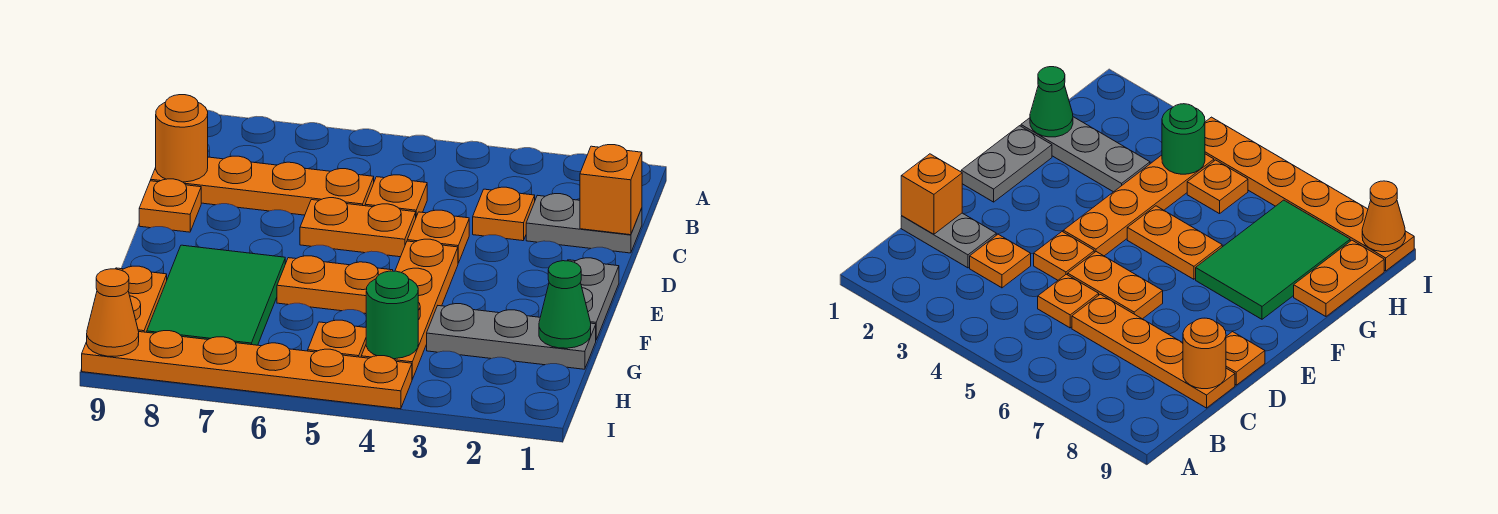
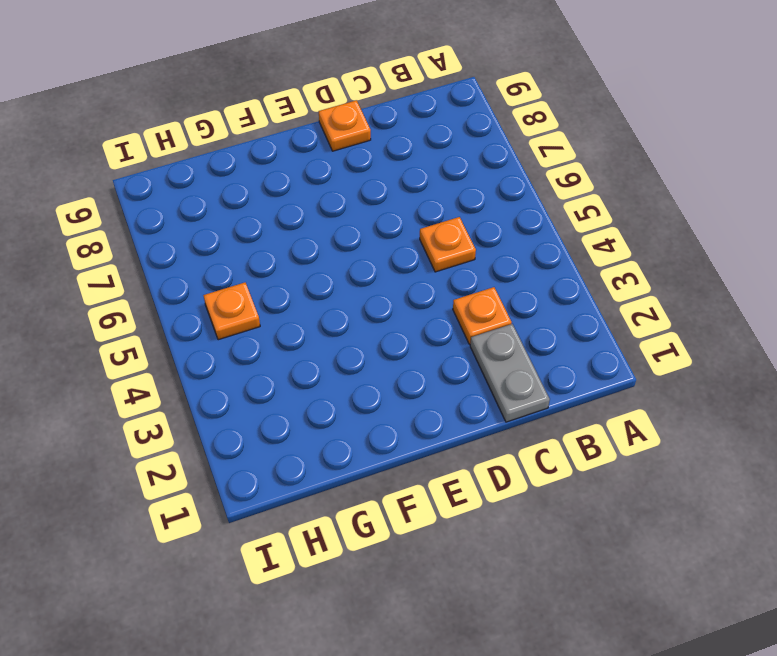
none -> orange 1x4 plate [151,156,374,215]
none -> orange 1x1 plate [407,210,469,263]
none -> orange 1x2 plate [300,198,416,257]

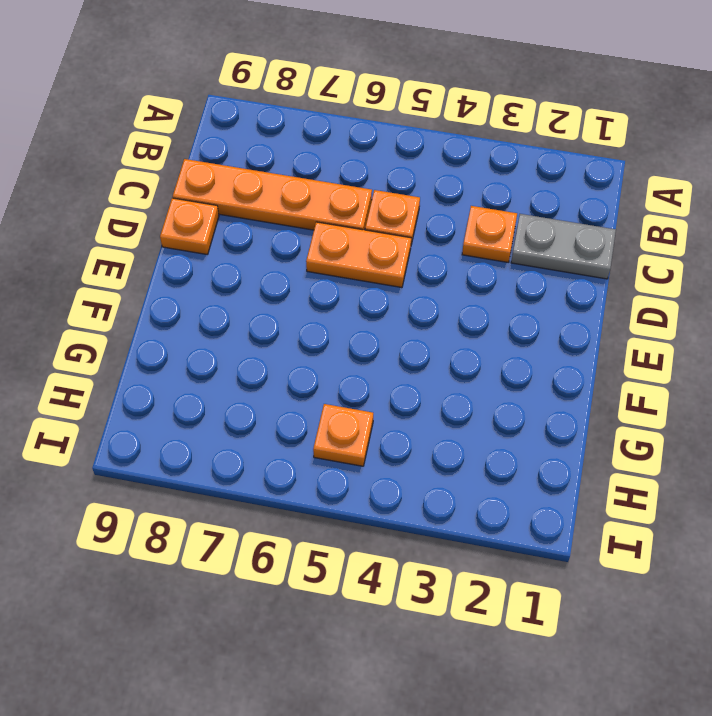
none -> orange 1x1 plate [407,210,469,263]
none -> grey 1x2 plate [568,258,619,340]
none -> orange 1x4 plate [361,239,458,379]

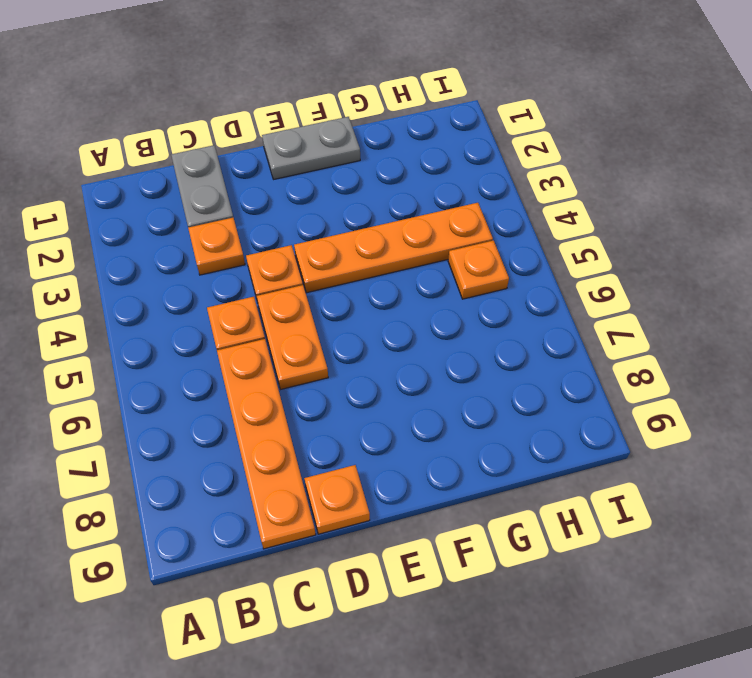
none -> orange 1x2 plate [277,256,393,314]
none -> green 2x3 tile [147,245,285,345]
none -> grey 1x3 plate [427,304,596,369]

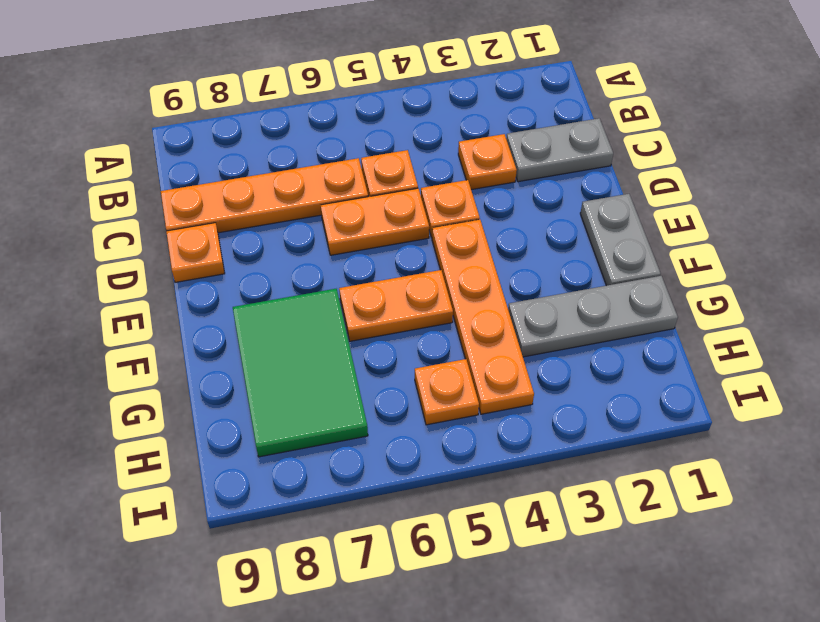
none -> orange 1x2 plate [115,266,167,332]
none -> orange 1x6 plate [82,331,412,409]
none -> orange 1x1 brick [580,145,642,235]

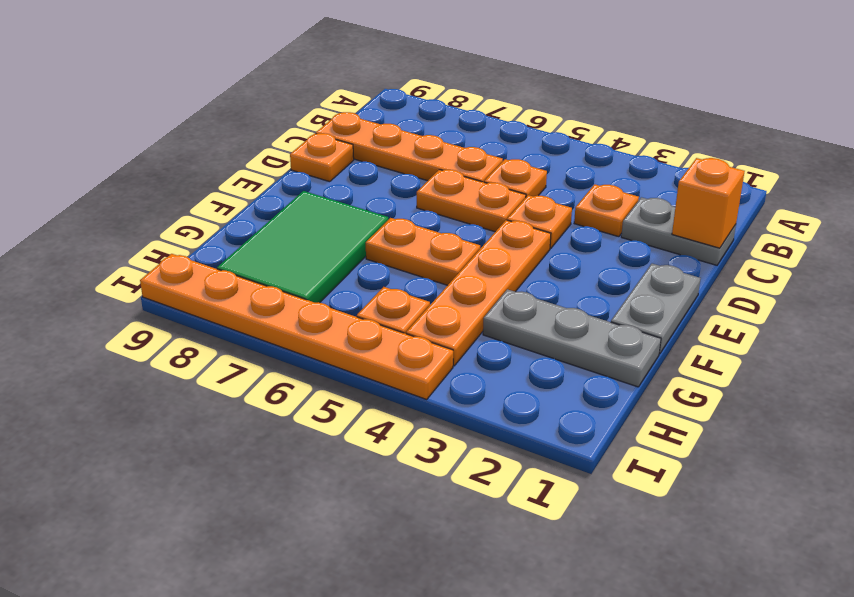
none -> orange 1x2 plate [115,266,167,332]
none -> orange 1x1 round brick [156,95,208,182]
none -> green 1x1 cone [539,261,591,348]

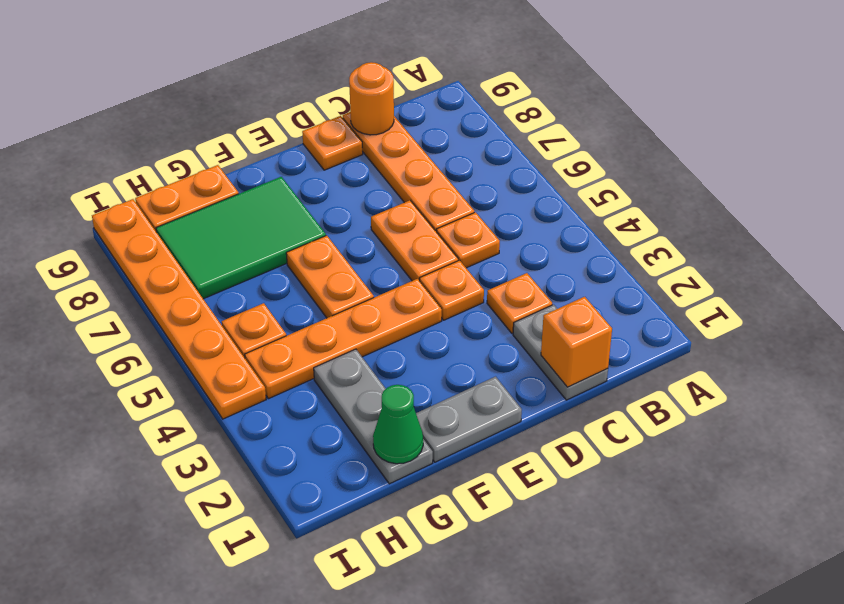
none -> green 1x1 round brick [366,271,418,359]
none -> orange 1x1 cone [87,269,139,356]

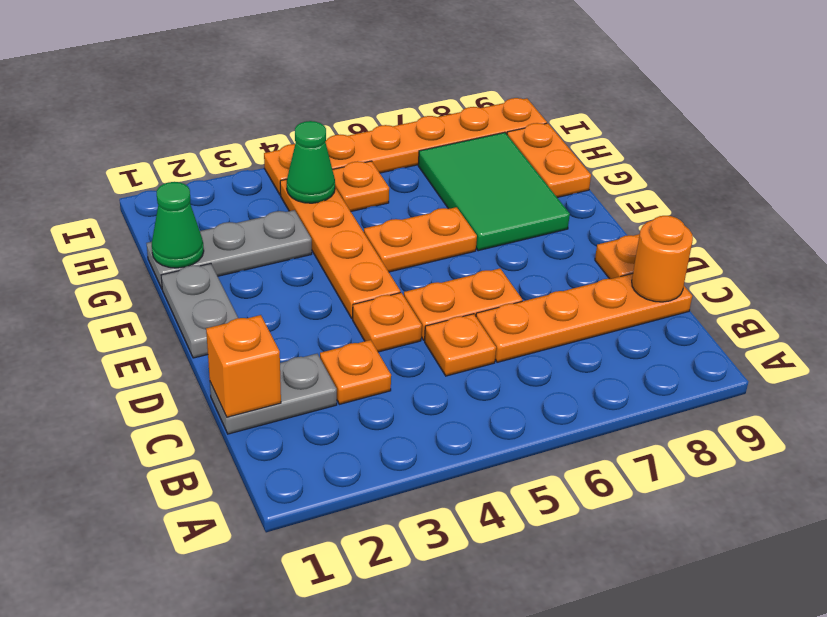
green 1x1 cone [287,121,335,203] -> green 1x1 round brick [366,271,418,359]
none -> orange 1x1 cone [87,269,139,356]

